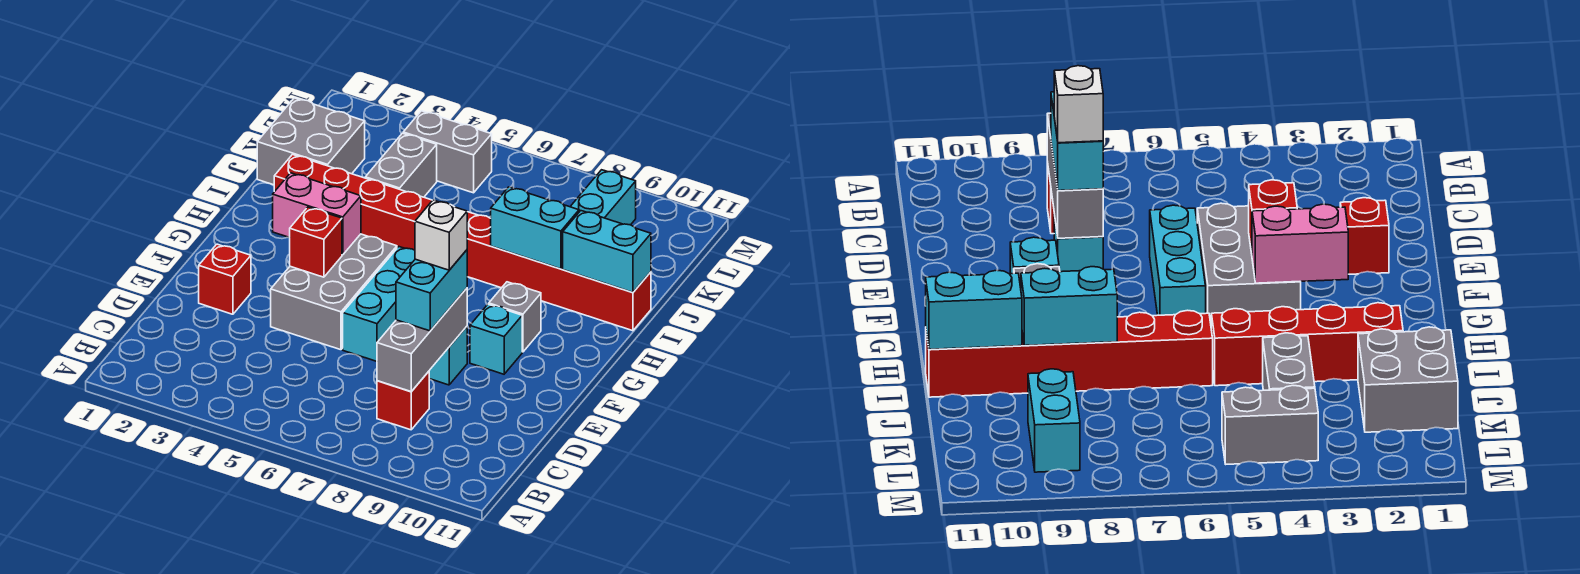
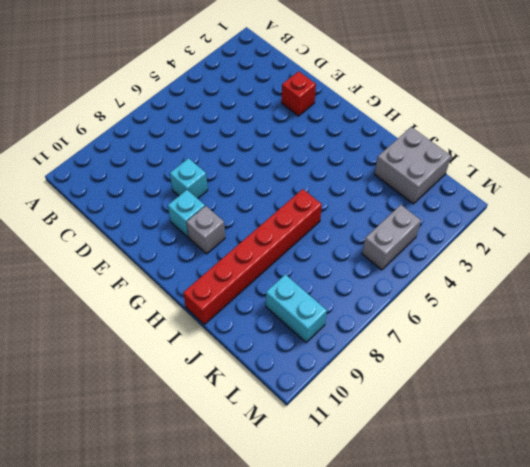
none -> red 1x1 brick [377,371,429,430]
none -> grey 2x3 brick [271,234,397,350]
none -> cyan 1x3 brick [343,247,415,361]

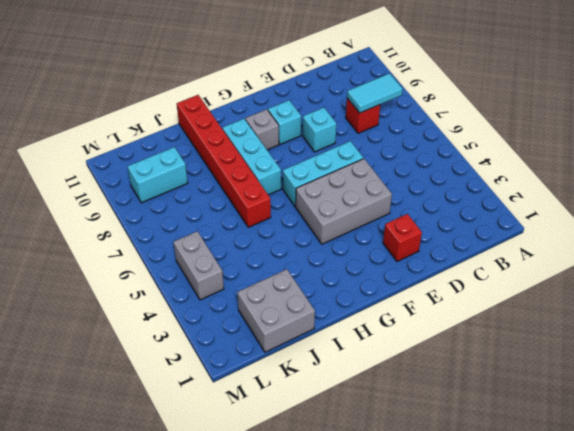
cyan 1x2 tile [347,73,403,113] -> grey 1x3 brick [377,288,467,391]
cyan 1x3 brick [223,119,281,195] -> none
none -> red 1x4 brick [274,155,432,250]
none -> grey 1x2 brick [365,133,437,197]
none -> red 1x1 brick [290,207,342,277]

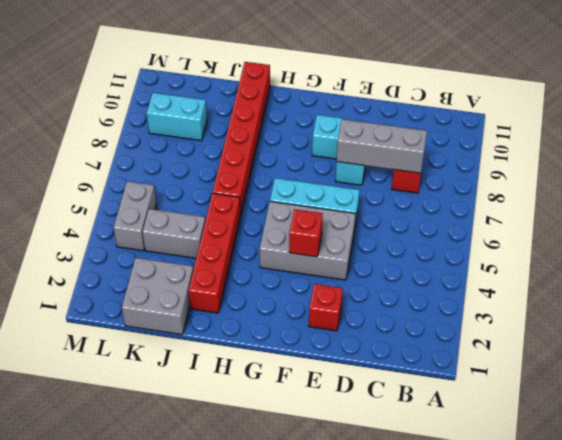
none -> grey 1x1 brick [489,282,541,352]
none -> pink 1x2 brick [273,173,361,255]
none -> cyan 1x2 brick [491,187,579,269]

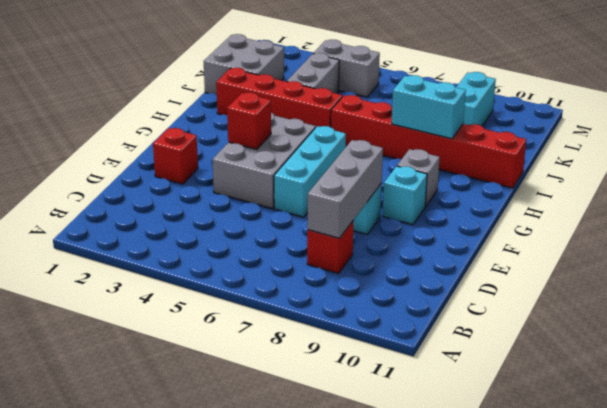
none -> pink 1x2 brick [273,173,361,255]
none -> cyan 1x2 brick [563,211,651,292]
none -> cyan 1x2 brick [396,250,467,331]

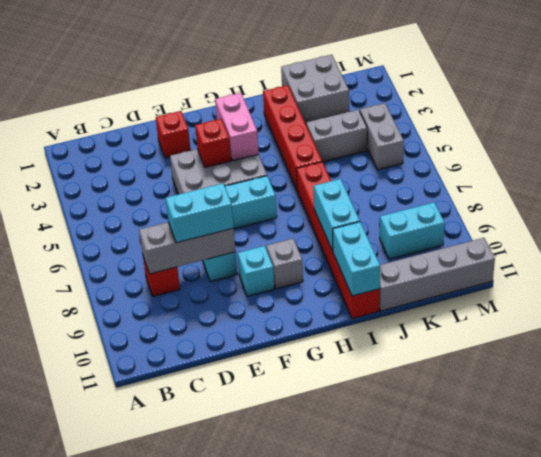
grey 1x4 brick [379,238,495,311] -> none
none -> white 1x1 brick [415,200,467,270]

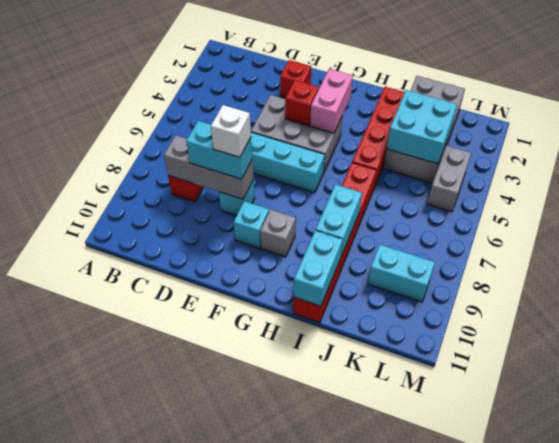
cyan 2x2 brick [387,90,457,164] -> none

